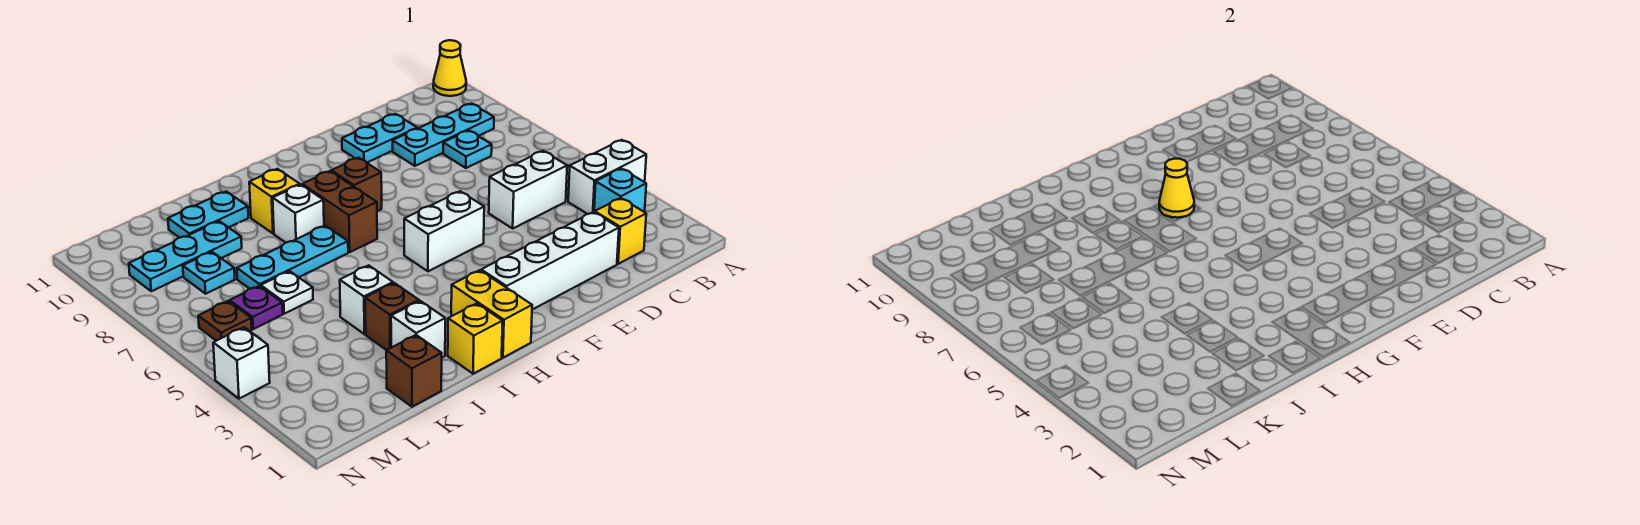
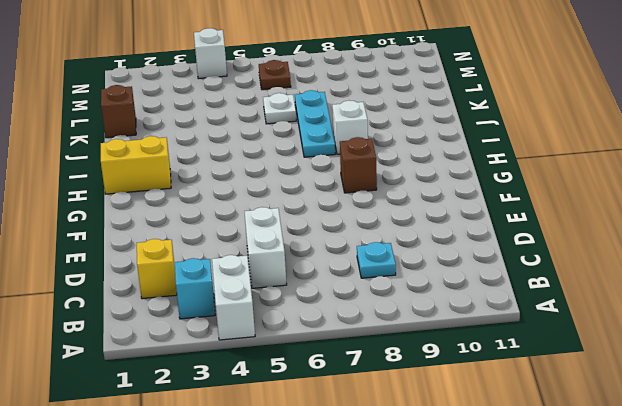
none -> yellow 1x1 cone [433,40,466,96]
none -> cyan 1x3 plate [393,104,494,166]
none -> white 1x4 brick [481,212,619,310]

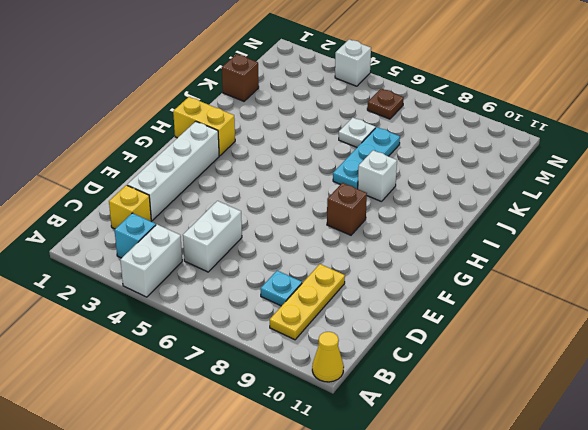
yellow 1x3 plate [270,264,345,340] -> cyan 1x3 plate [393,104,494,166]
none -> cyan 1x2 plate [342,114,417,163]
none -> white 1x2 brick [404,191,484,271]
none -> brown 1x2 brick [302,171,377,252]

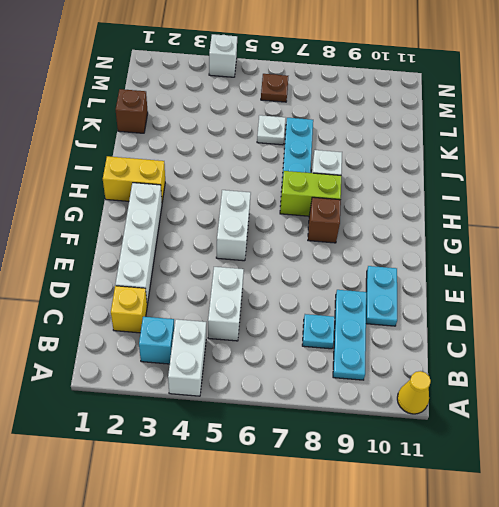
lime 1x2 brick [280,171,341,216] -> brown 1x2 brick [302,171,377,252]
none -> yellow 1x1 brick [448,303,503,374]
none -> yellow 1x1 brick [249,169,300,233]
none -> white 1x1 brick [391,301,445,357]

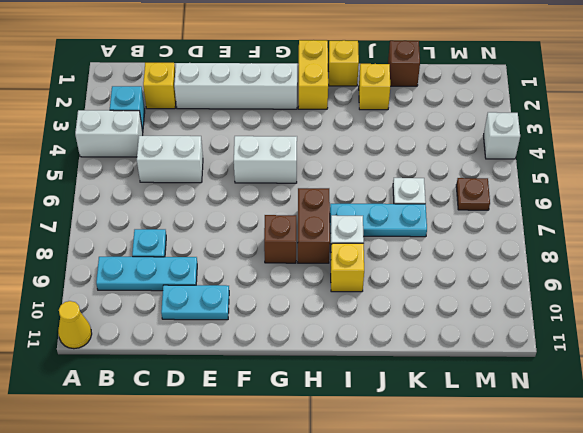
yellow 1x1 brick [359,64,390,110] -> white 1x1 brick [391,301,445,357]
none -> brown 1x1 brick [365,283,419,350]
none -> white 1x1 brick [340,265,393,334]
none -> cyan 1x2 plate [168,191,248,238]

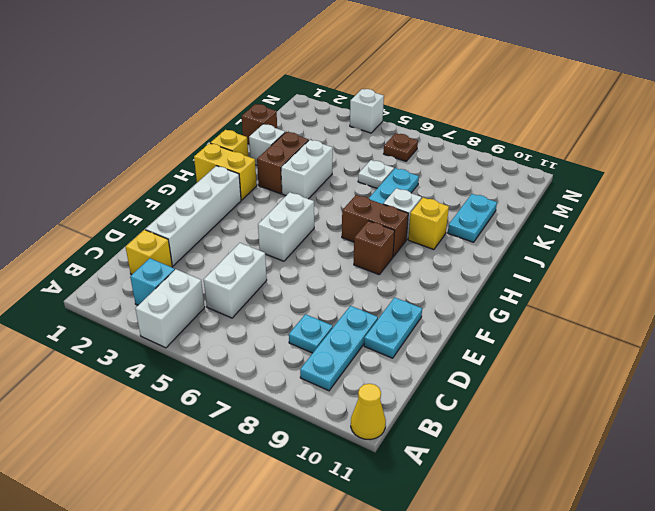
brown 1x2 brick [257,132,309,194] -> brown 1x1 brick [365,283,419,350]
white 1x2 brick [281,140,333,199] -> white 1x1 brick [340,265,393,334]
none -> cyan 1x3 plate [129,221,242,291]
none -> purple 1x1 plate [230,286,283,329]
none -> cyan 1x1 plate [183,252,235,294]

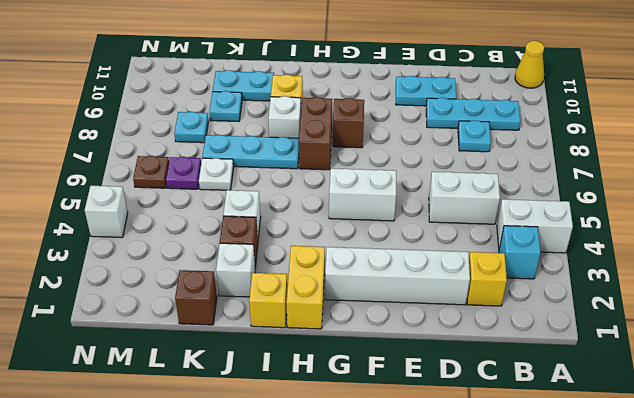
cyan 1x1 plate [209,91,242,122] -> cyan 1x3 plate [129,221,242,291]
none -> yellow 1x1 cone [1159,159,1194,218]

